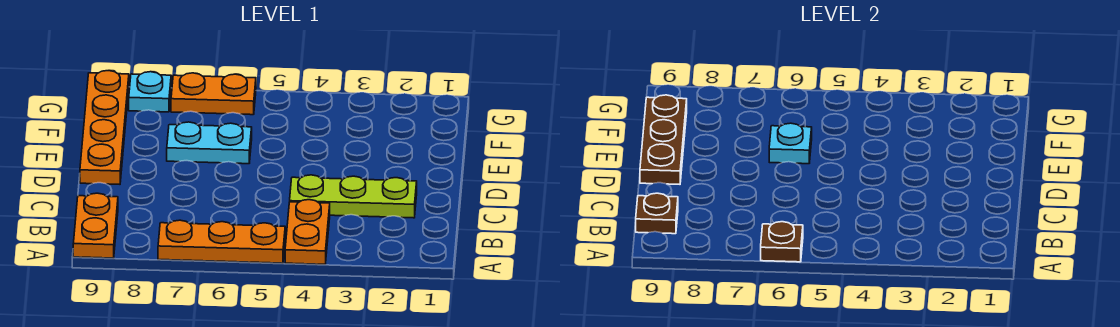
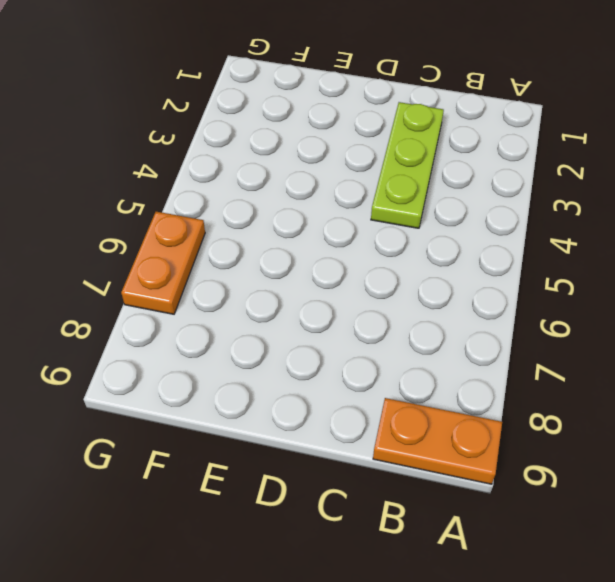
none -> orange 1x2 plate [285,200,330,264]
none -> orange 1x3 plate [158,220,285,263]
none -> orange 1x4 plate [80,71,129,184]

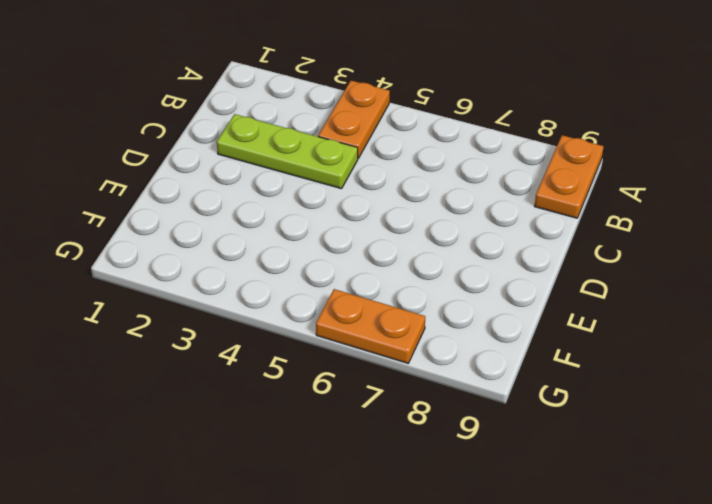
none -> orange 1x3 plate [158,220,285,263]
none -> orange 1x4 plate [80,71,129,184]
none -> cyan 1x2 plate [167,122,252,164]

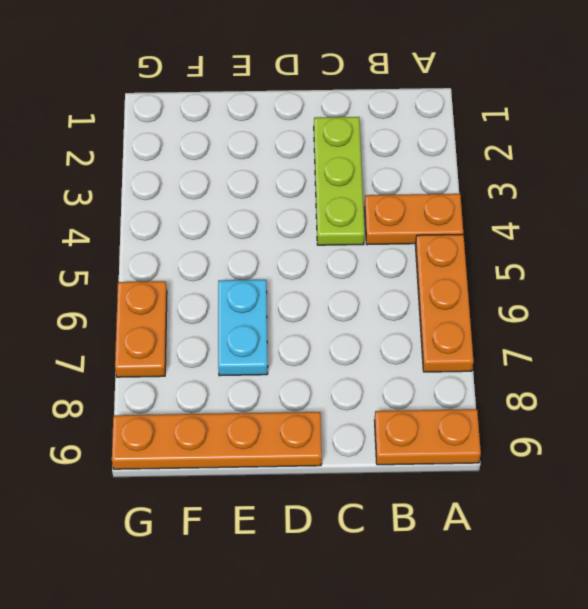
none -> cyan 1x1 plate [129,72,171,112]
none -> brown 1x1 plate [761,222,803,262]
none -> brown 1x1 plate [636,193,678,234]

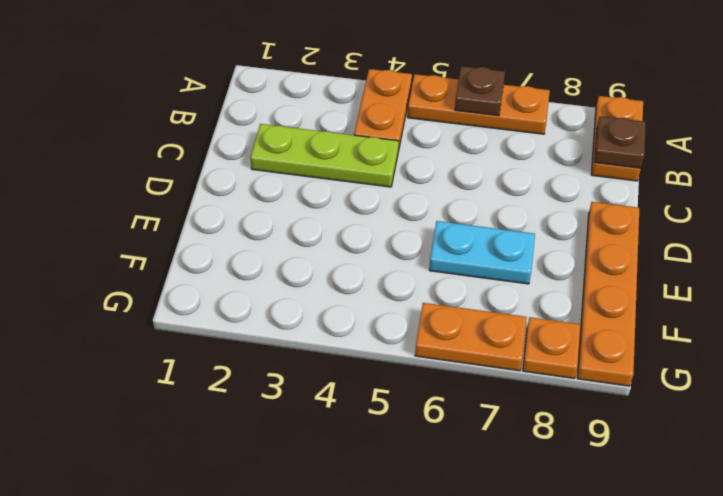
orange 1x1 plate [523,317,581,378] -> cyan 1x1 plate [129,72,171,112]
none -> brown 1x3 plate [640,95,687,184]
none -> cyan 1x1 plate [769,123,812,164]

